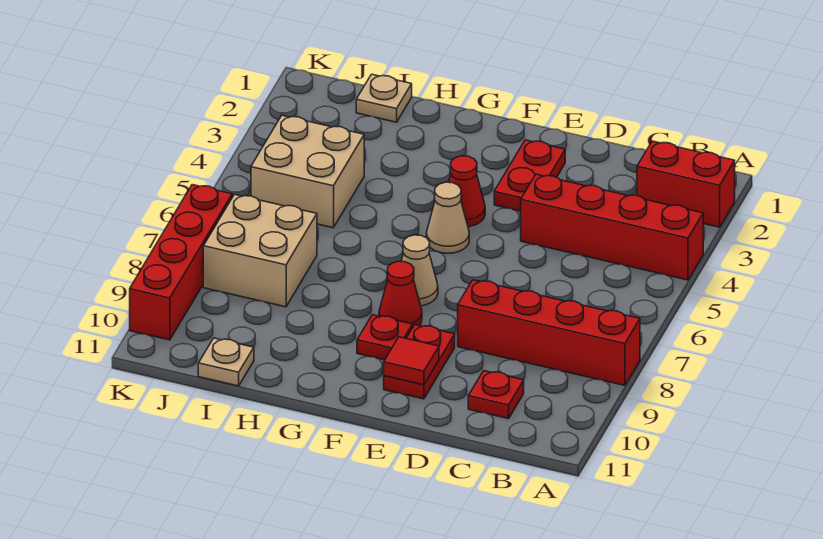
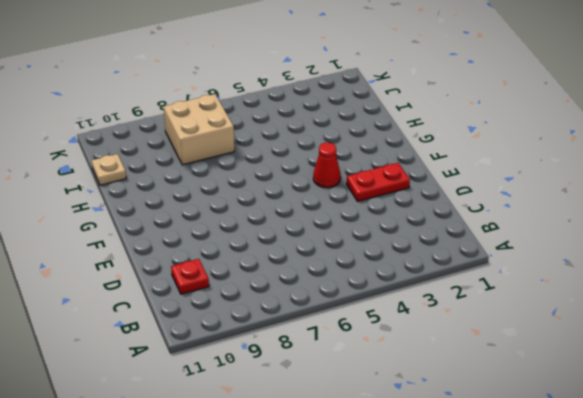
none -> red 1x2 brick [637,141,735,227]
none -> red 1x4 brick [521,174,703,280]
none -> red 1x4 brick [458,280,640,385]

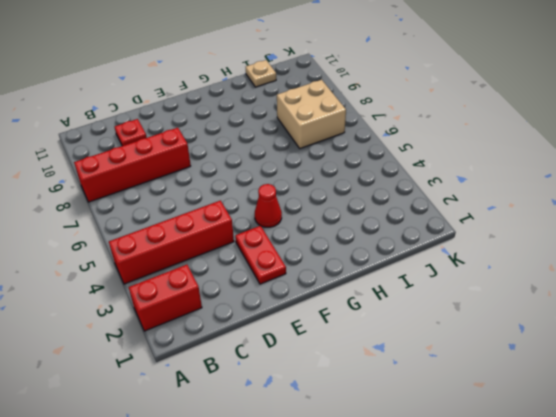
none -> red 1x2 plate [384,325,455,399]
none -> tan 1x1 cone [426,182,469,253]
none -> tan 1x1 cone [401,235,438,306]

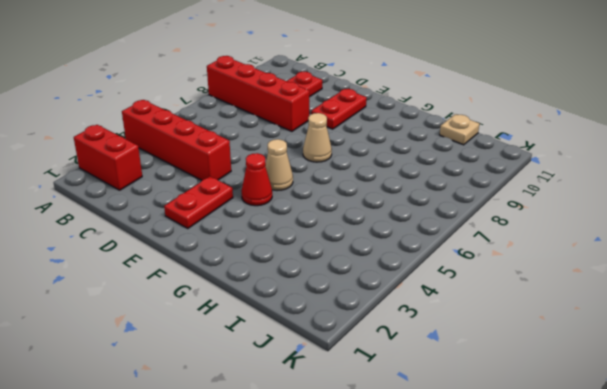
none -> red 1x1 cone [379,261,422,328]
none -> red 1x1 plate [357,315,412,360]
none -> tan 1x1 plate [356,74,412,122]

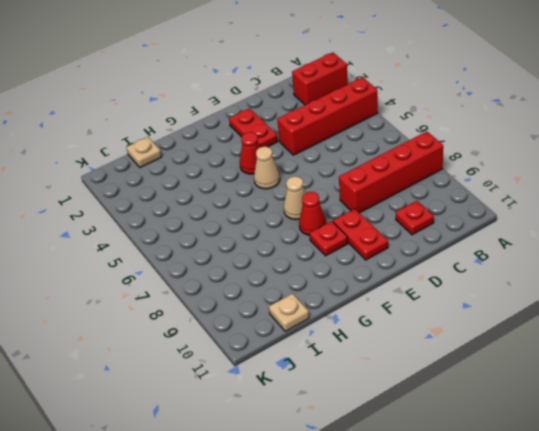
none -> tan 2x2 brick [251,115,364,228]
none -> tan 2x2 brick [203,194,317,307]
none -> red 1x4 brick [130,185,232,340]

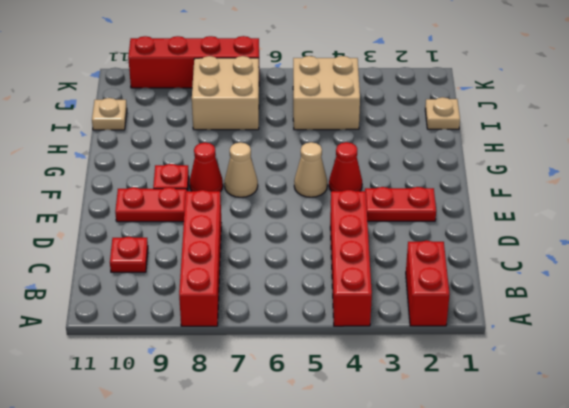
none -> red 1x1 tile [384,337,439,385]

